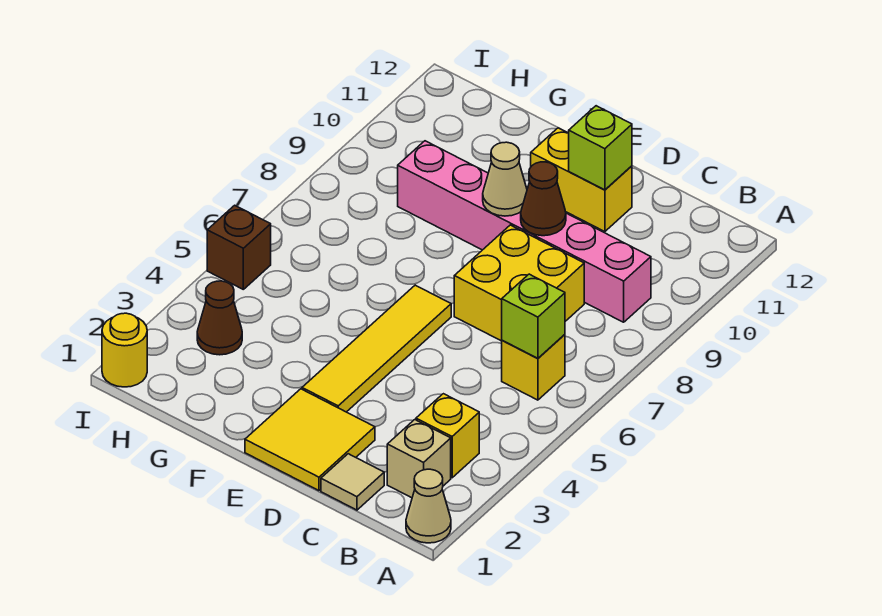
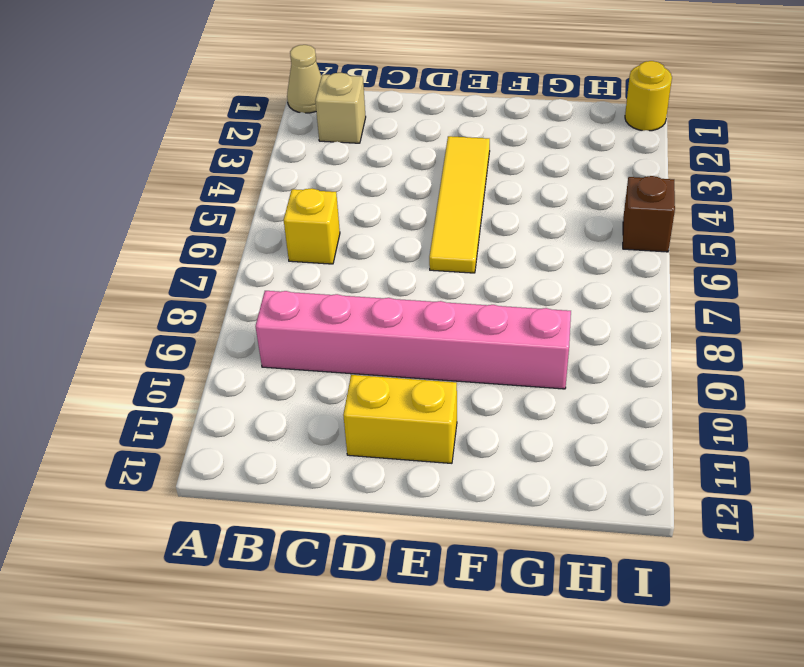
none -> yellow 1x1 brick [416,394,479,478]
none -> tan 1x1 tile [321,454,384,510]
none -> yellow 2x2 brick [454,225,584,341]

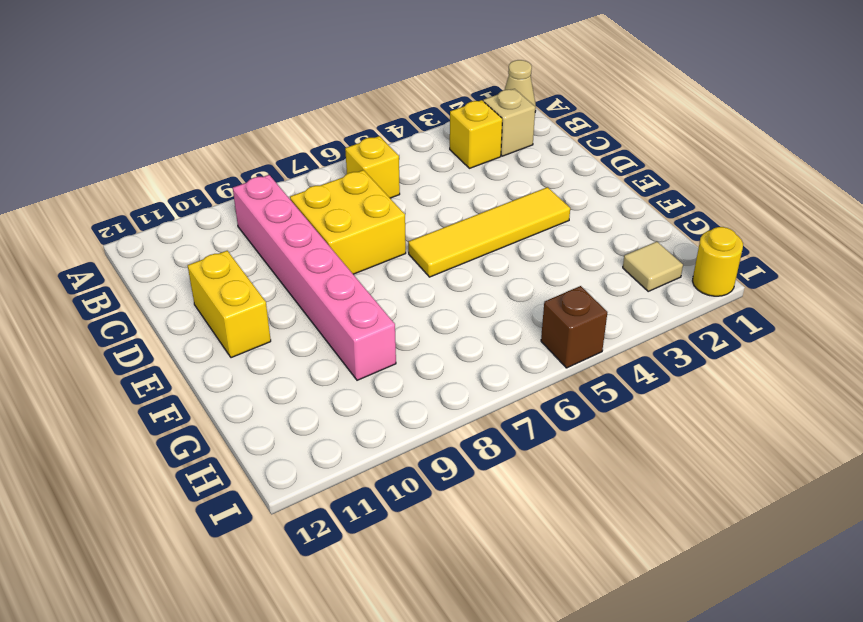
tan 1x1 tile [623,242,683,291] -> tan 1x1 tile moved to [321,454,384,510]
none -> yellow 2x2 tile [245,389,375,491]
none -> brown 1x1 cone [197,281,242,355]
none -> lime 1x1 brick [502,274,565,359]

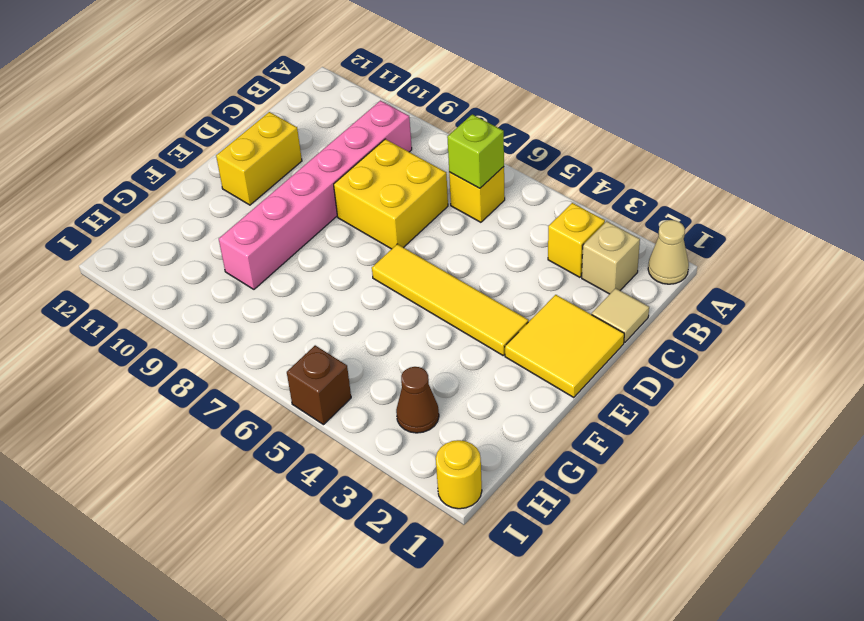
none -> brown 1x1 cone [521,162,566,236]
none -> lime 1x1 brick [569,106,632,190]
none -> tan 1x1 cone [483,142,527,216]

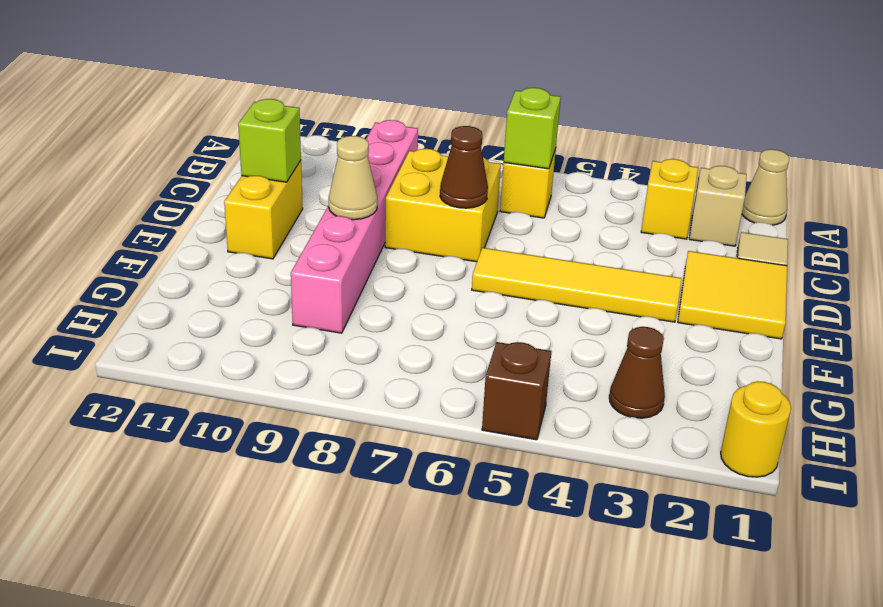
brown 1x1 cone [440,126,488,208] -> brown 1x1 cone moved to [521,162,566,236]

